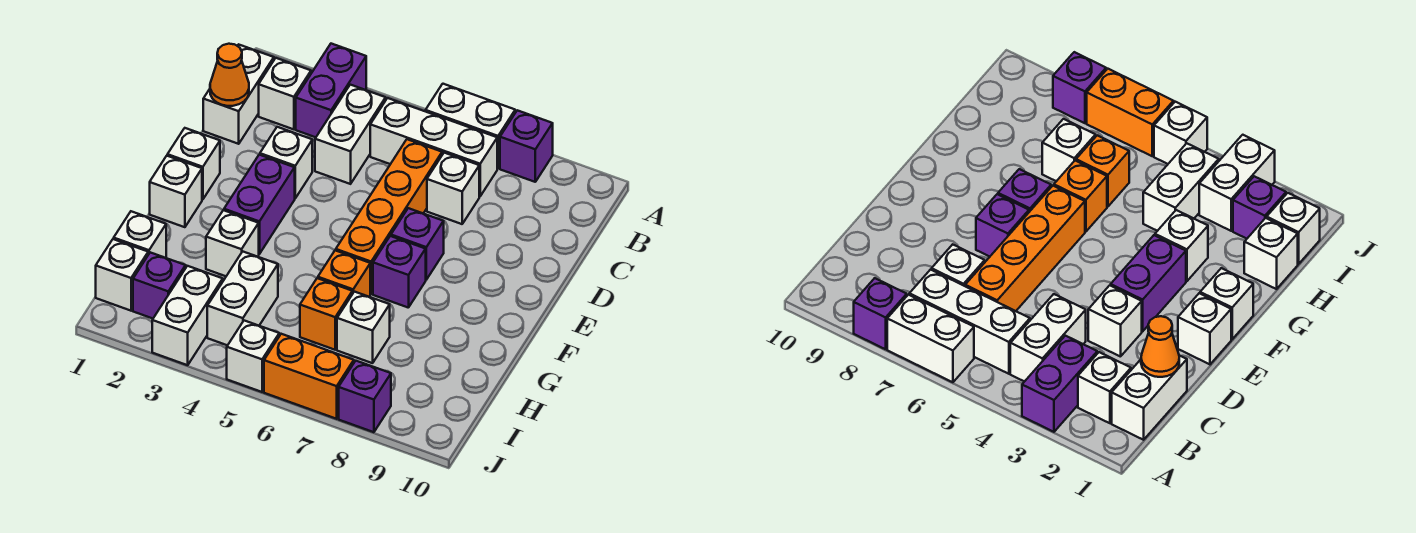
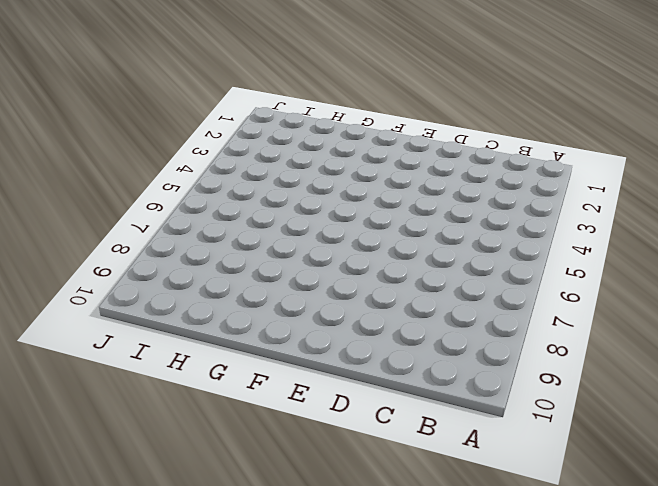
none -> purple 1x2 brick [296,44,366,137]
none -> white 1x2 brick [426,84,515,169]
none -> purple 1x1 brick [500,110,553,182]

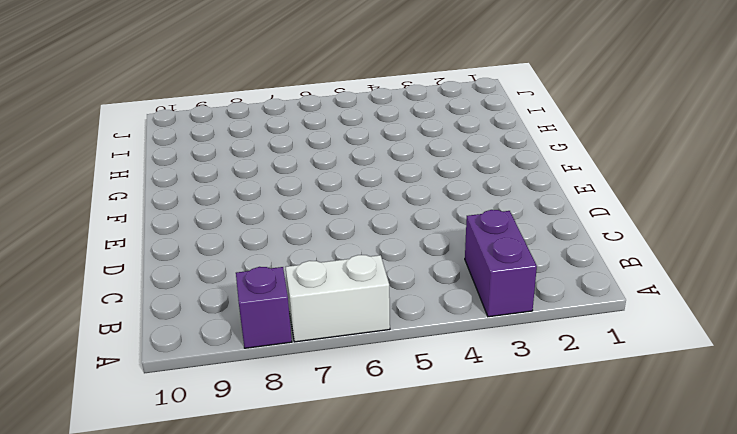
none -> white 1x2 brick [203,44,274,144]
none -> white 1x1 brick [259,58,311,129]
none -> white 1x2 brick [315,85,386,184]

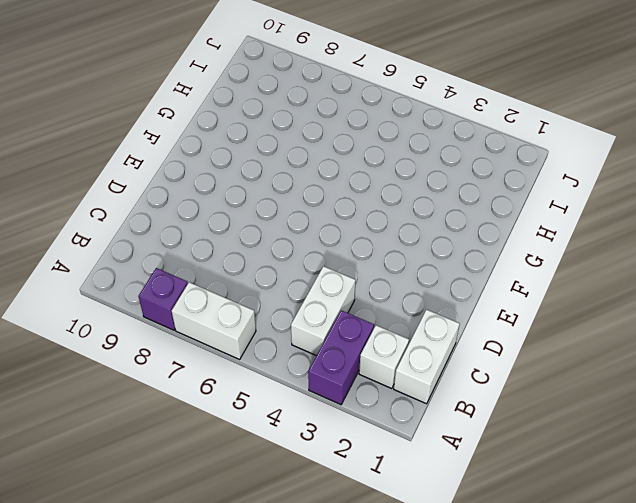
none -> white 1x3 brick [370,98,497,196]
none -> orange 1x4 brick [336,139,442,294]
none -> white 1x1 brick [427,153,479,224]

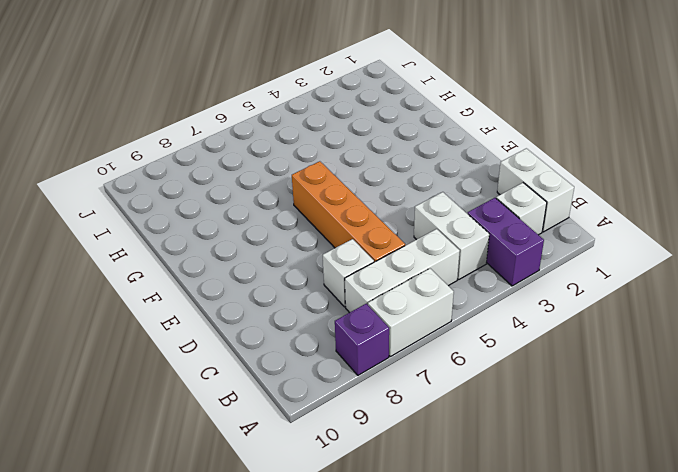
none -> white 1x1 brick [260,127,312,198]
none -> white 1x1 brick [167,128,220,199]
none -> purple 1x2 brick [224,155,295,254]

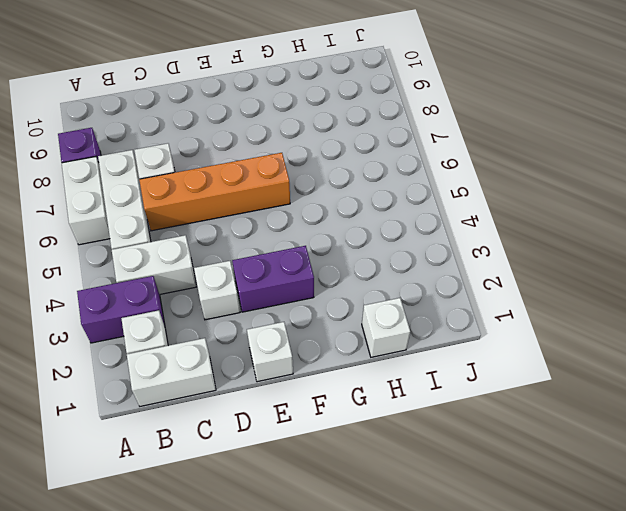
none -> purple 1x1 brick [391,208,444,280]
none -> white 1x1 brick [150,156,202,227]
none -> purple 1x1 brick [373,236,426,308]

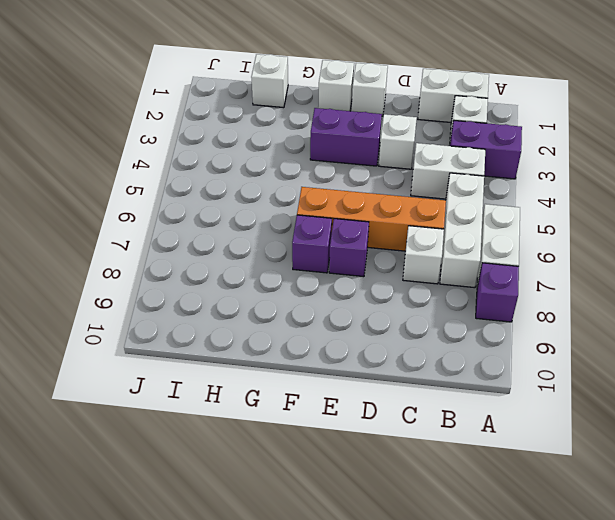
none -> white 1x1 brick [206,210,259,276]
none -> orange 1x1 brick [318,250,370,297]
none -> white 1x2 brick [207,251,278,345]

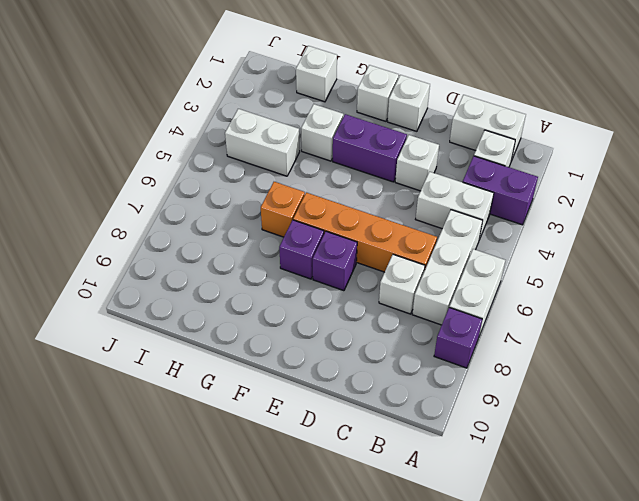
none -> orange 1x1 brick [300,278,352,350]
none -> white 1x1 brick [337,292,390,363]
none -> white 1x1 brick [96,239,148,311]

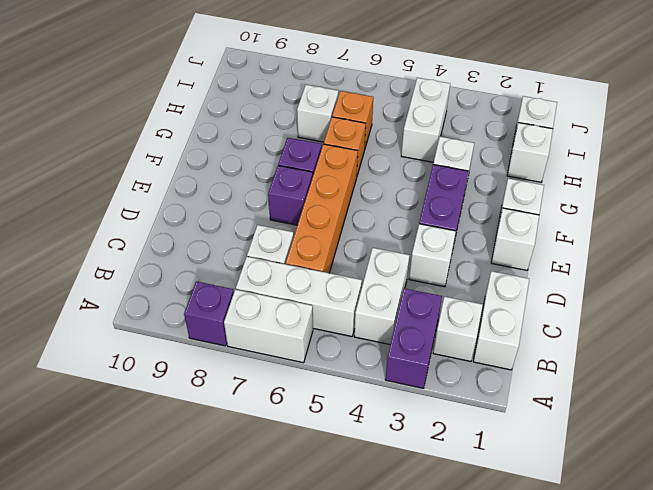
none -> purple 1x1 brick [133,252,186,319]
none -> white 1x2 brick [152,266,223,365]
none -> white 1x1 brick [227,321,279,392]

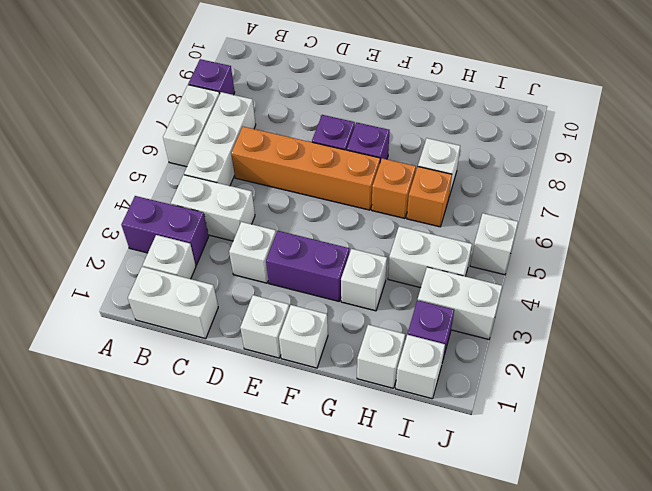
none -> white 1x1 brick [427,153,479,224]
none -> orange 1x2 brick [264,334,354,419]
none -> purple 1x1 brick [339,361,391,432]

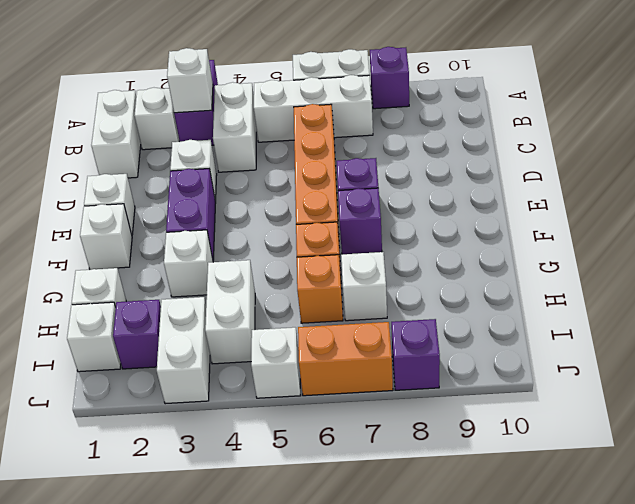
white 1x1 brick [167,48,213,113] -> white 1x1 brick moved to [427,153,479,224]
none -> orange 1x1 cone [210,44,249,106]

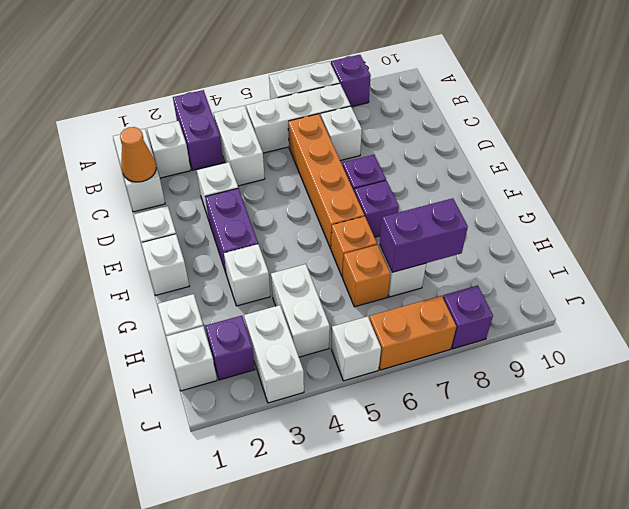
purple 1x2 brick [380,198,468,272] -> none

